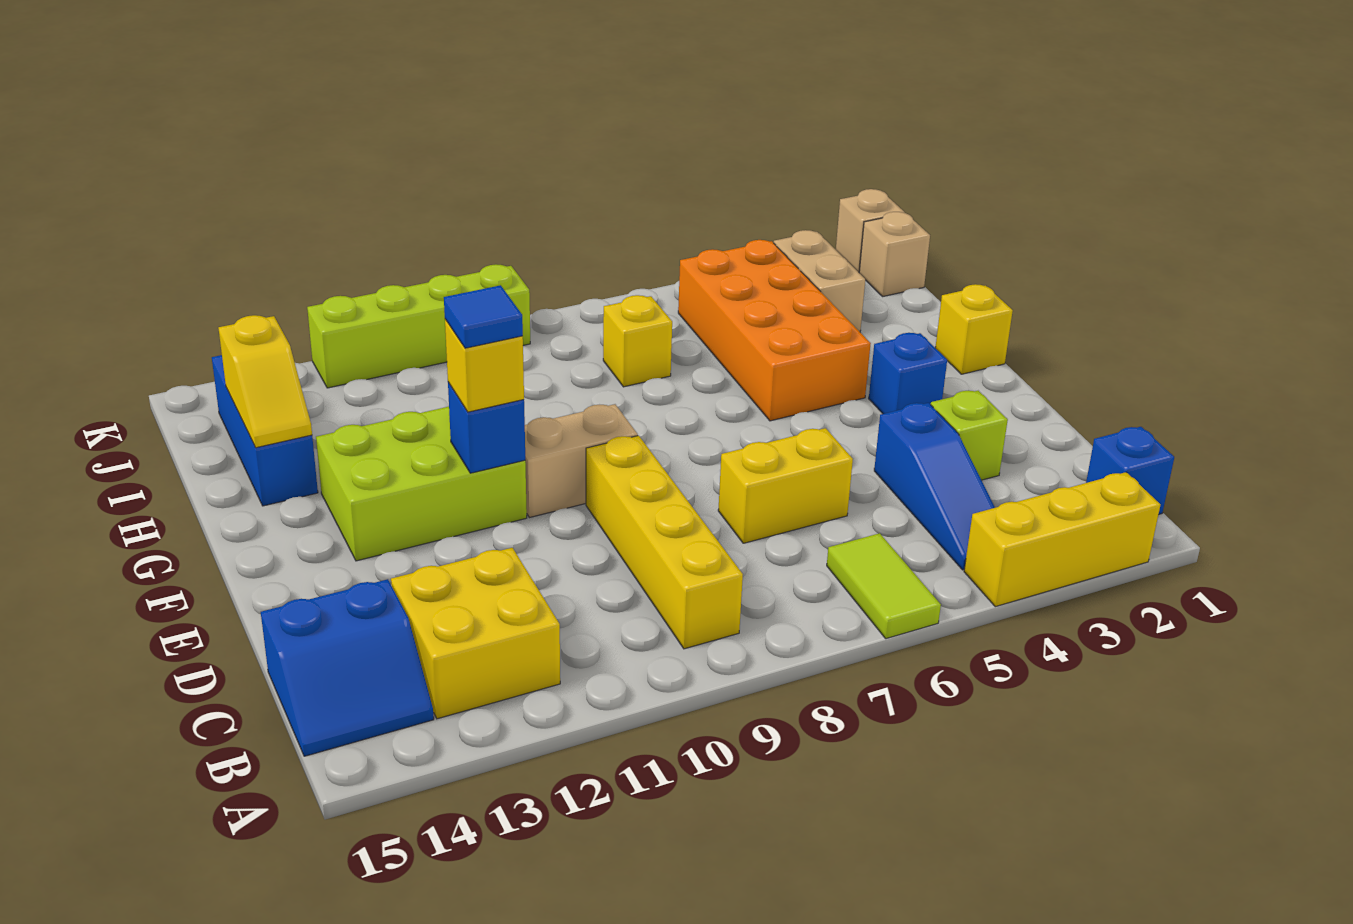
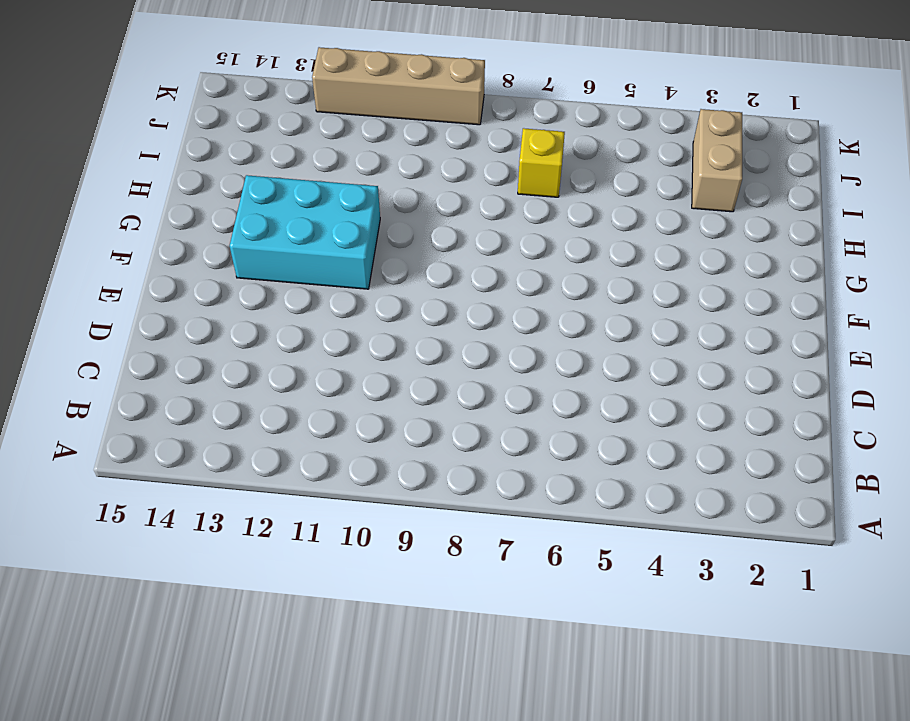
cyan 2x3 brick [230,175,380,289] -> lime 2x3 brick [316,407,527,561]
tan 1x4 brick [312,47,485,125] -> lime 1x4 brick [307,264,530,388]
none -> yellow 1x3 brick [964,472,1160,607]
none -> lime 1x2 tile [827,533,941,639]
none -> blue 1x1 brick [1086,427,1174,514]

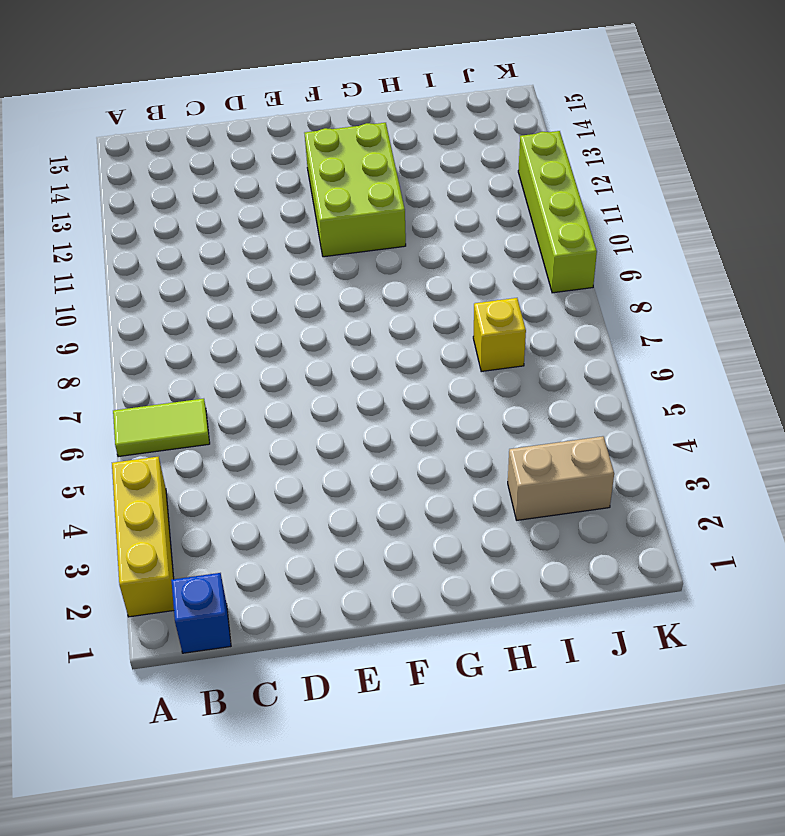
none -> blue 1x3 slope [874,403,995,570]
none -> yellow 1x4 brick [586,436,743,649]
none -> yellow 2x2 brick [391,548,560,719]

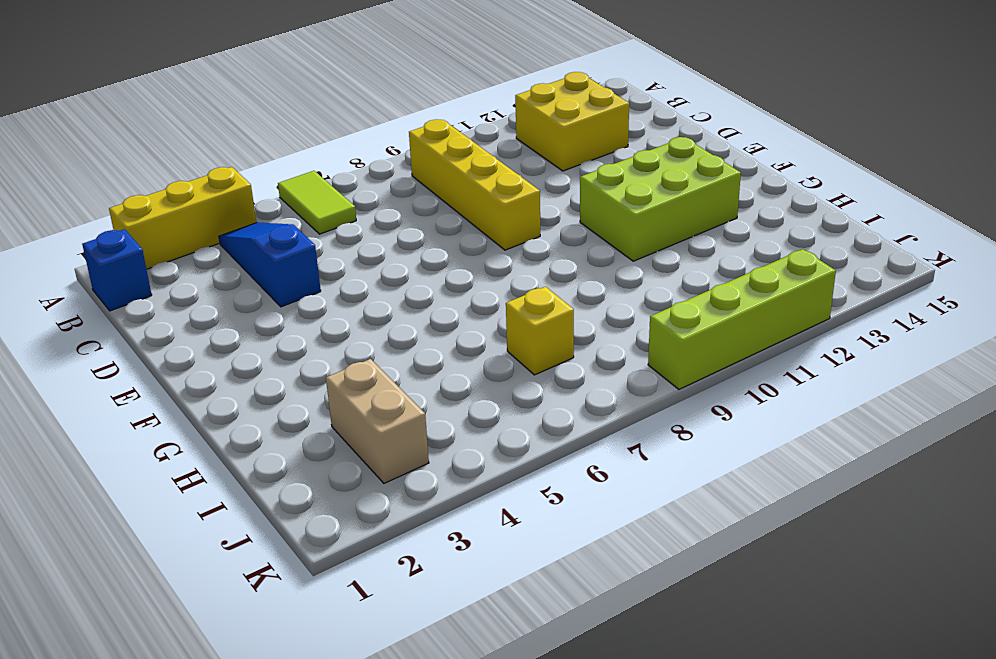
none -> blue 2x2 slope [261,579,434,756]
none -> lime 1x1 brick [931,391,1008,480]
none -> yellow 1x2 brick [718,428,853,543]

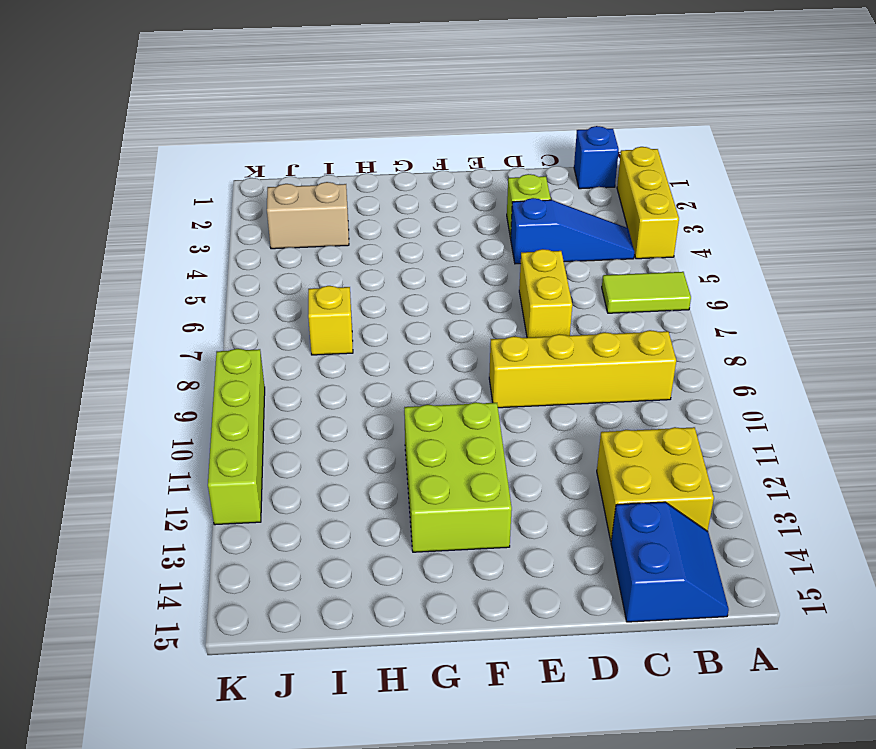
none -> blue 1x1 brick [869,333,947,414]
none -> tan 1x2 brick [525,404,638,518]
none -> yellow 1x1 brick [935,284,1013,374]

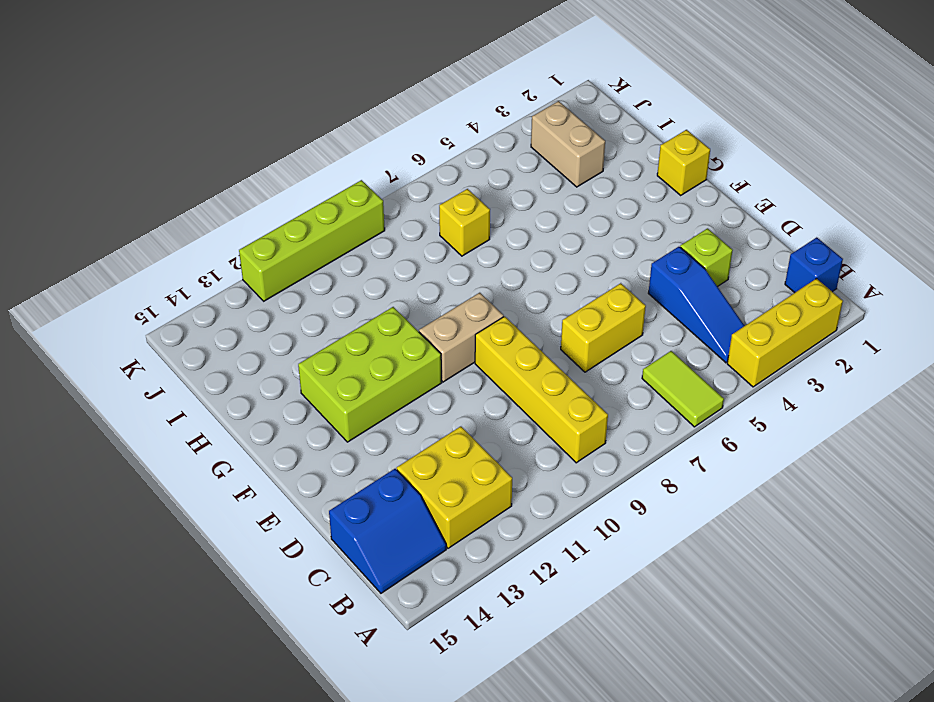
none -> blue 1x1 brick [869,333,947,414]
none -> orange 2x4 brick [678,240,871,421]
none -> blue 1x3 brick [212,355,318,506]

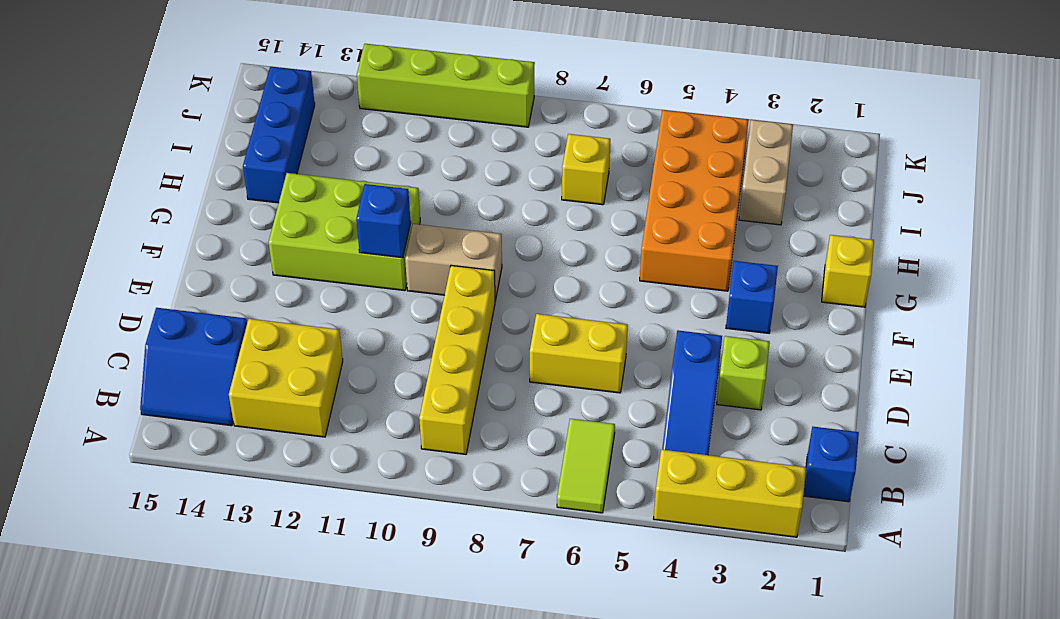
none -> tan 1x1 brick [859,212,930,297]
none -> tan 1x1 brick [836,189,905,272]
none -> yellow 1x2 slope [218,315,312,448]

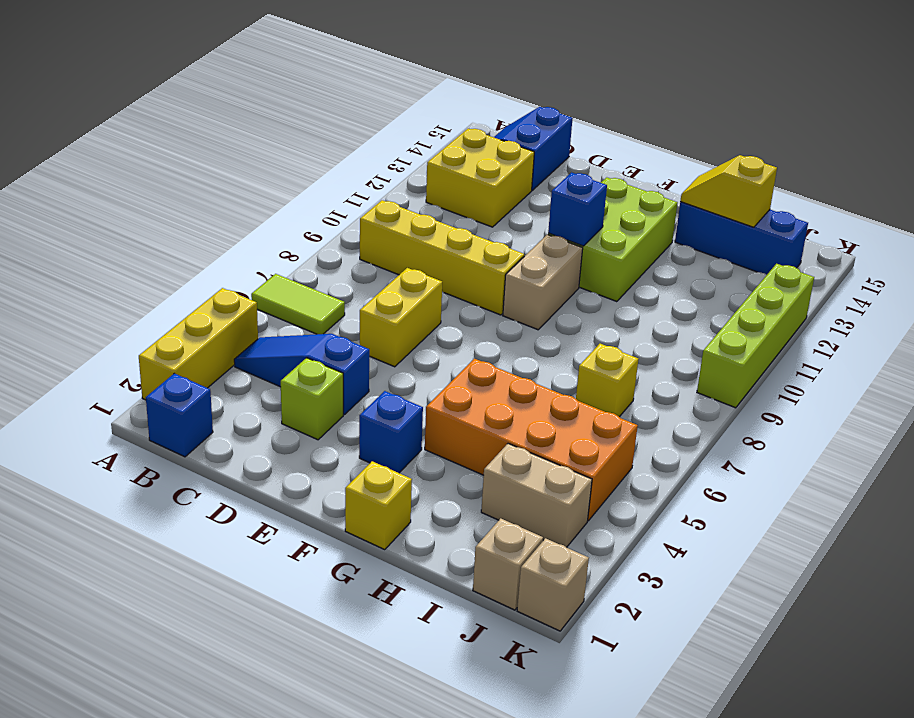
none -> yellow 1x1 brick [445,319,524,412]
none -> blue 1x1 tile [444,285,523,348]

